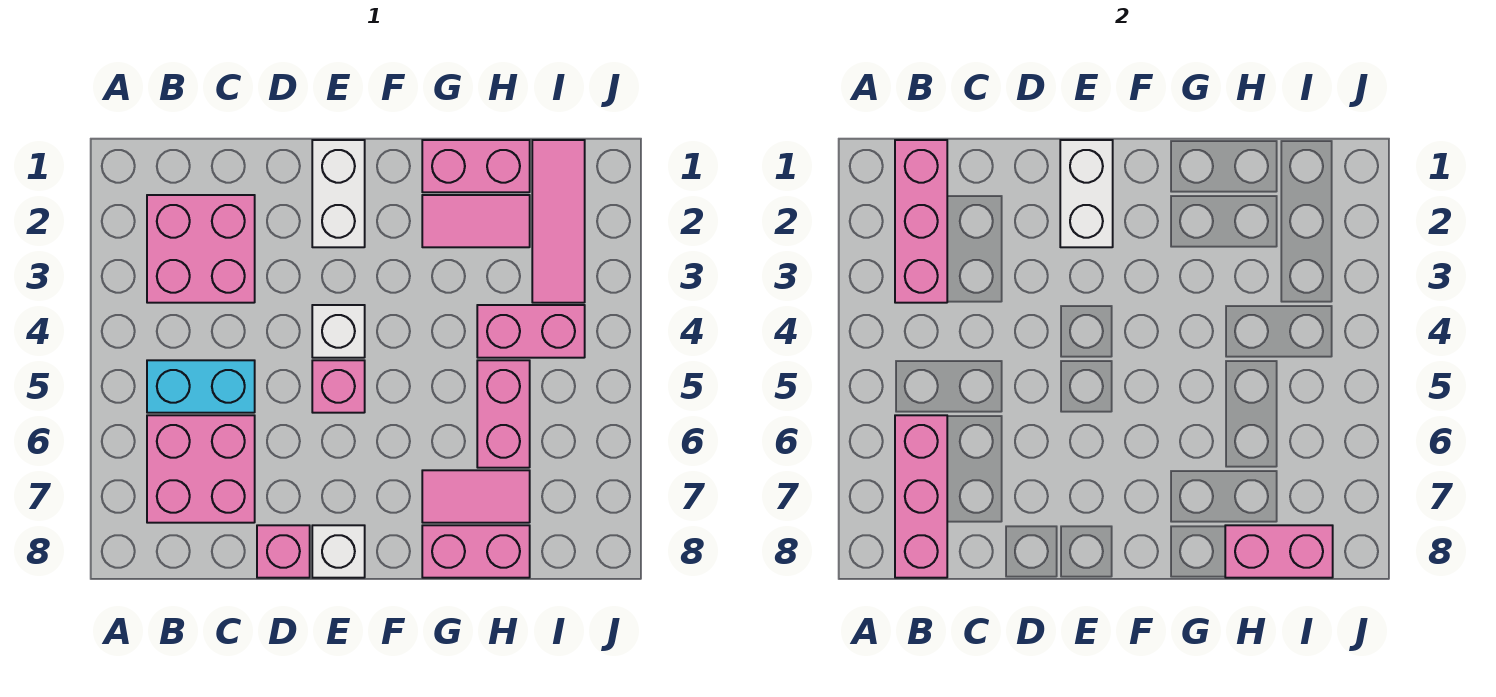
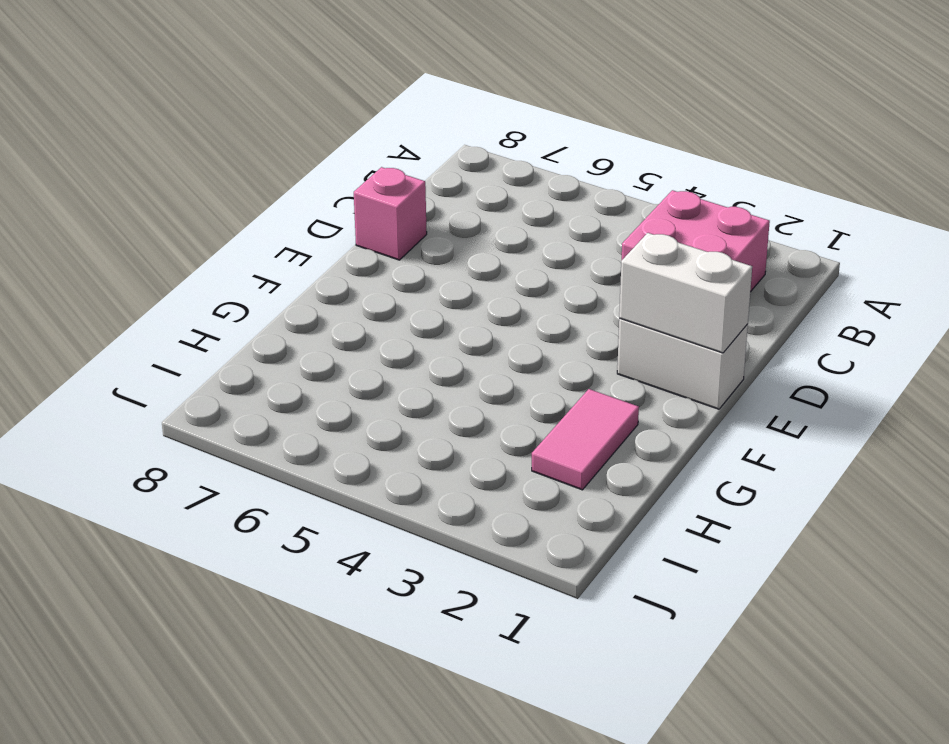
none -> cyan 1x2 brick [147,360,255,413]
none -> pink 2x2 brick [147,415,255,523]
none -> white 1x1 brick [312,305,365,358]

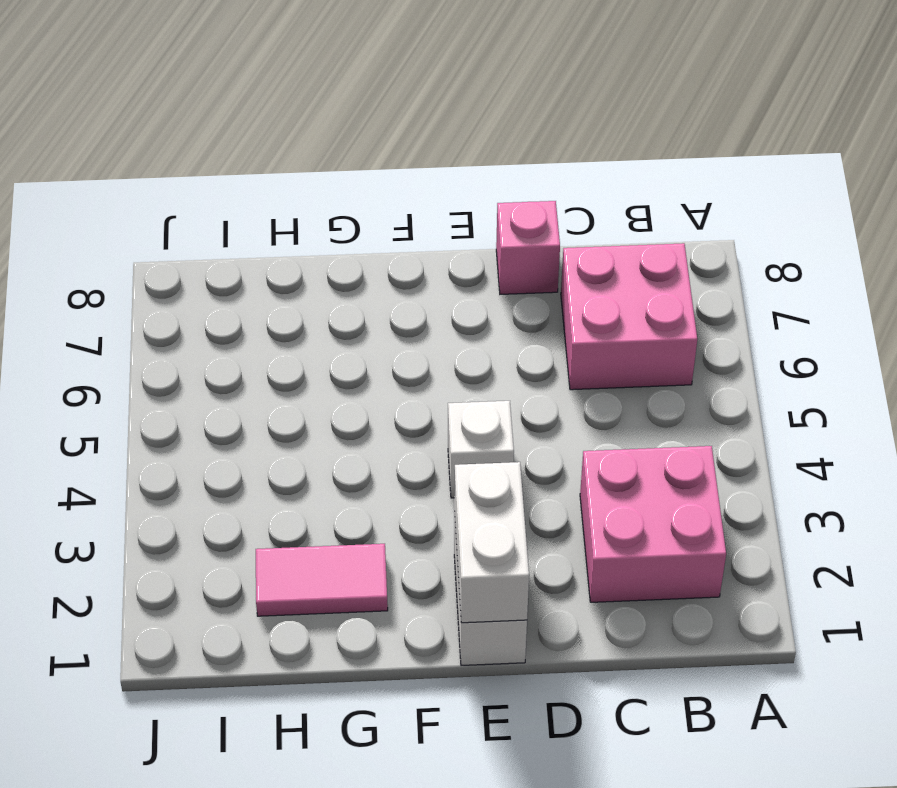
none -> cyan 1x2 brick [147,360,255,413]
none -> pink 1x1 brick [312,360,365,413]
none -> white 1x1 brick [312,525,365,578]

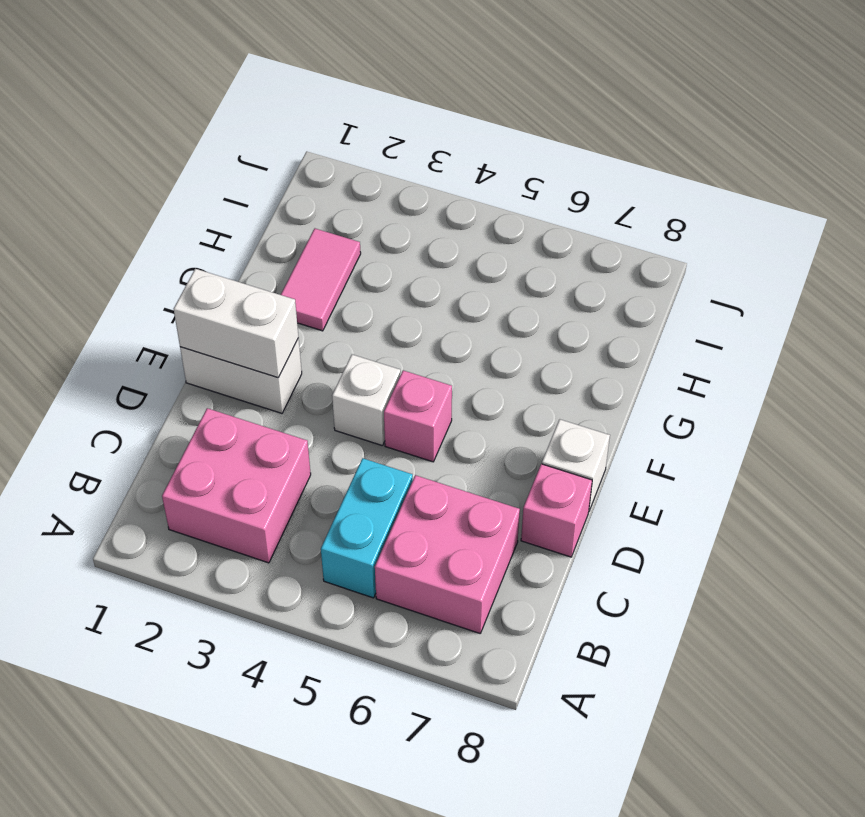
none -> pink 1x2 brick [422,140,530,192]
none -> pink 1x2 tile [422,470,530,523]
none -> pink 1x2 brick [422,525,530,578]

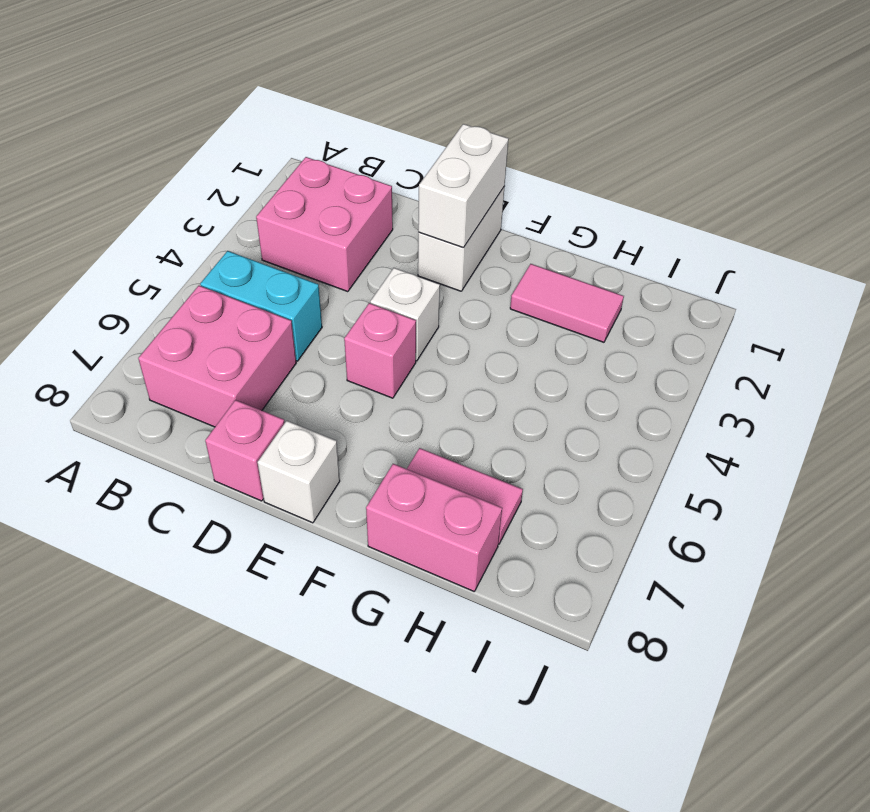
none -> pink 1x2 brick [422,140,530,192]
none -> pink 1x2 brick [477,305,585,358]
none -> pink 1x2 brick [477,360,530,468]

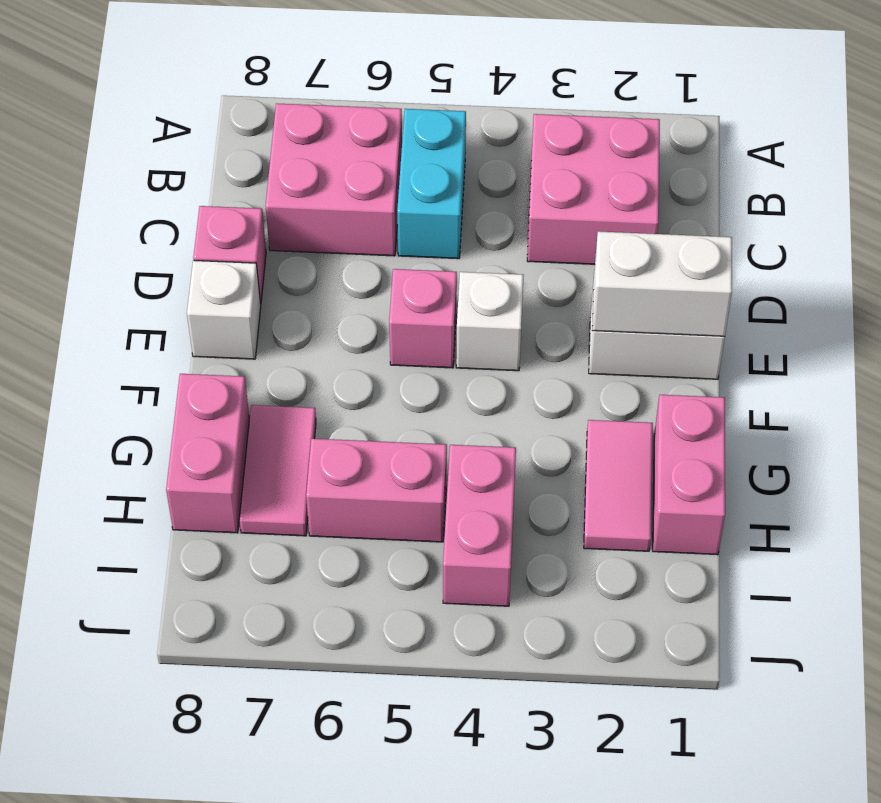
none -> pink 1x3 tile [532,140,585,303]
none -> pink 1x3 brick [895,140,947,303]
none -> pink 1x3 brick [895,415,947,578]

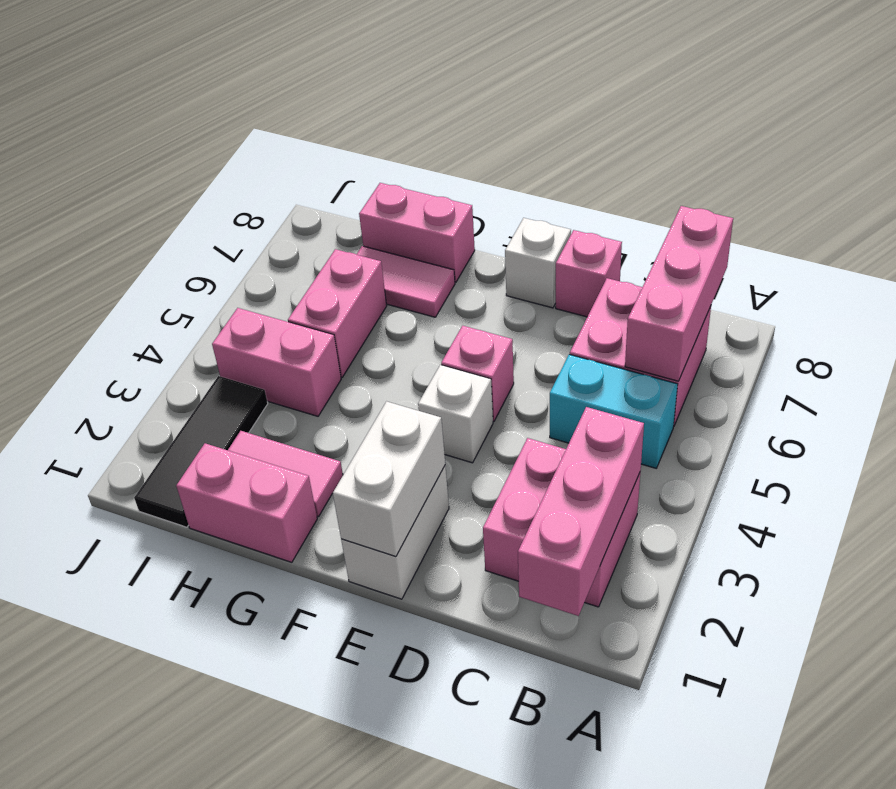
black 1x3 tile [134,376,268,527] -> pink 1x3 tile [532,140,585,303]
none -> pink 1x2 brick [1225,525,1333,578]

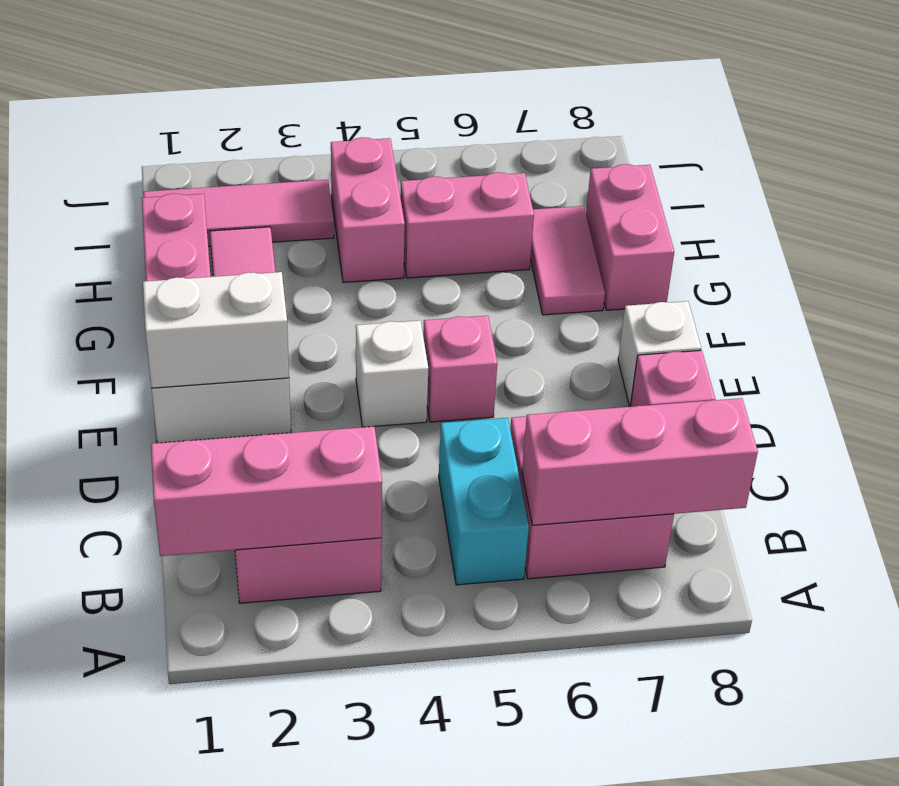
none -> pink 1x2 brick [1225,525,1333,578]

